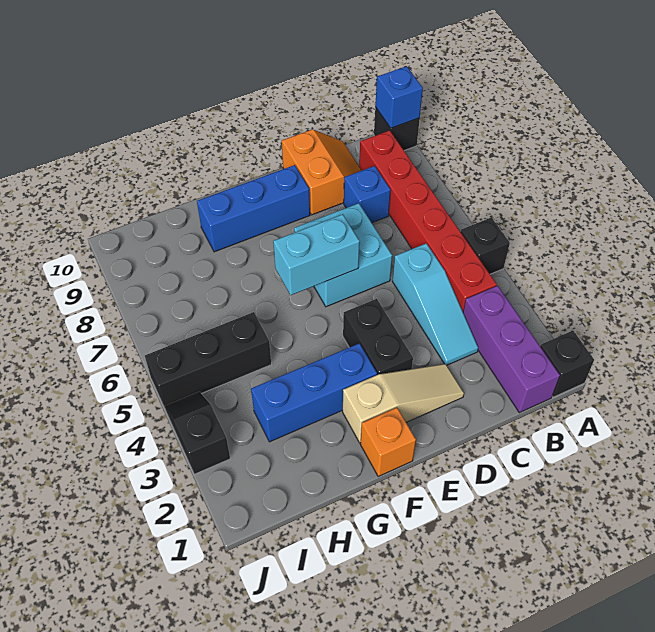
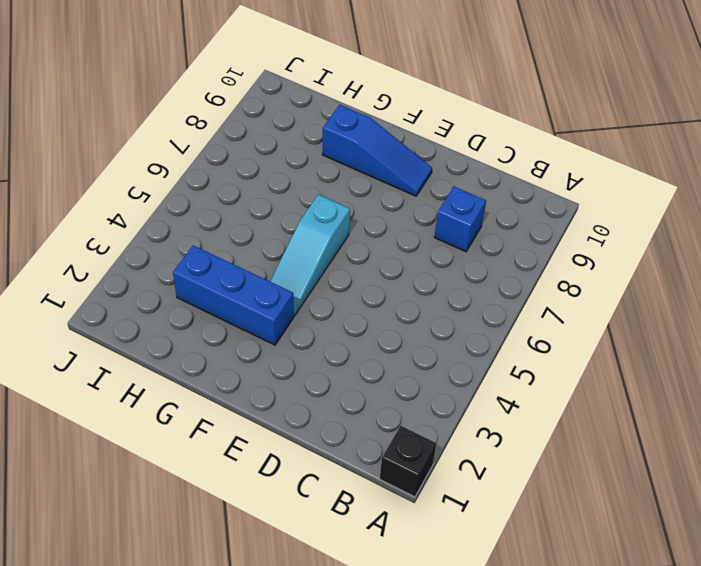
blue 1x3 slope [322,105,432,196] -> blue 1x3 brick [197,165,310,252]
cyan 1x3 slope [270,195,350,316] -> cyan 1x3 slope moved to [392,243,478,365]
none -> black 1x1 brick [460,218,510,274]
none -> black 1x1 brick [374,107,420,151]
none -> purple 1x3 brick [463,286,560,413]

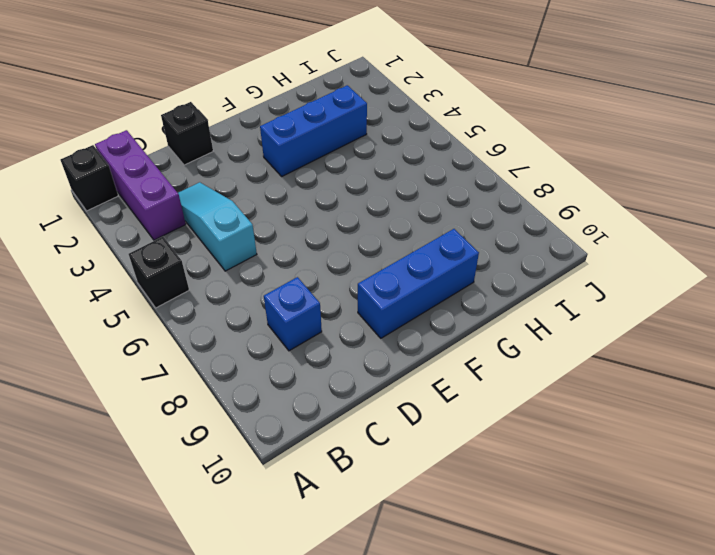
black 1x1 brick [161,102,213,165] -> black 1x1 brick moved to [374,107,420,151]
none -> red 1x6 brick [359,130,497,311]
none -> orange 2x2 slope [282,129,362,215]
none -> tan 1x3 slope [343,364,464,443]

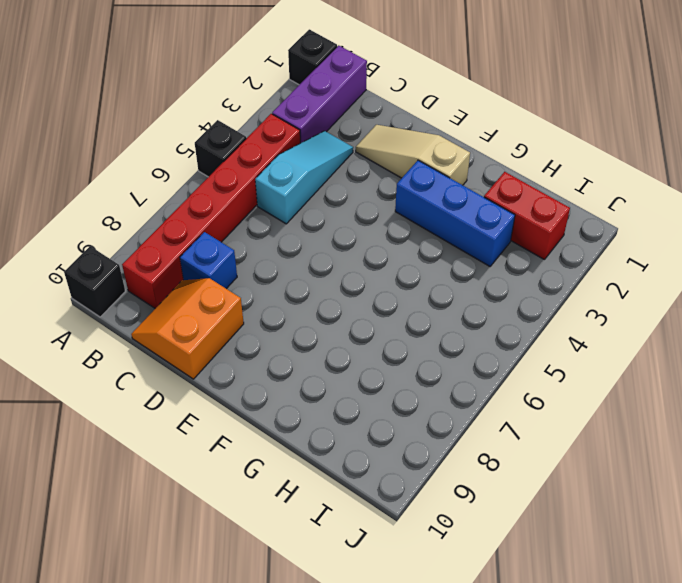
red 1x2 brick [484,172,570,260] -> none
none -> cyan 2x2 brick [294,203,392,307]
none -> black 1x2 brick [343,299,413,375]
none -> blue 1x3 brick [197,165,310,252]

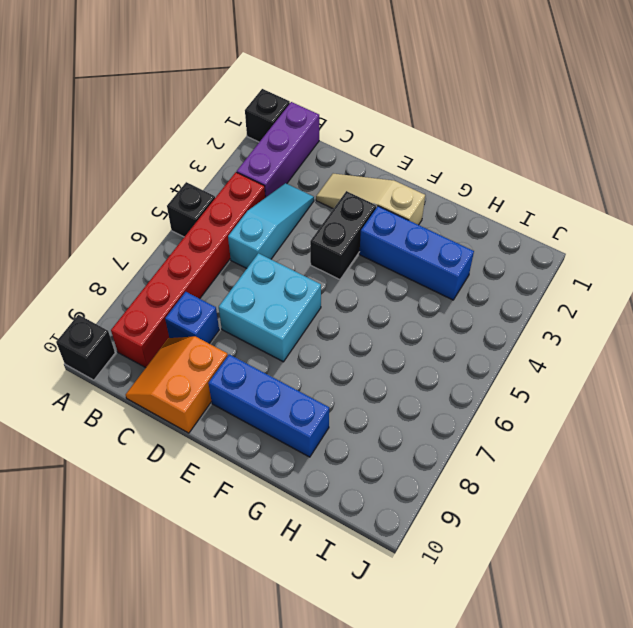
none -> orange 1x1 brick [360,408,416,476]
none -> black 1x3 brick [145,312,271,406]
none -> black 1x2 slope [164,392,230,474]

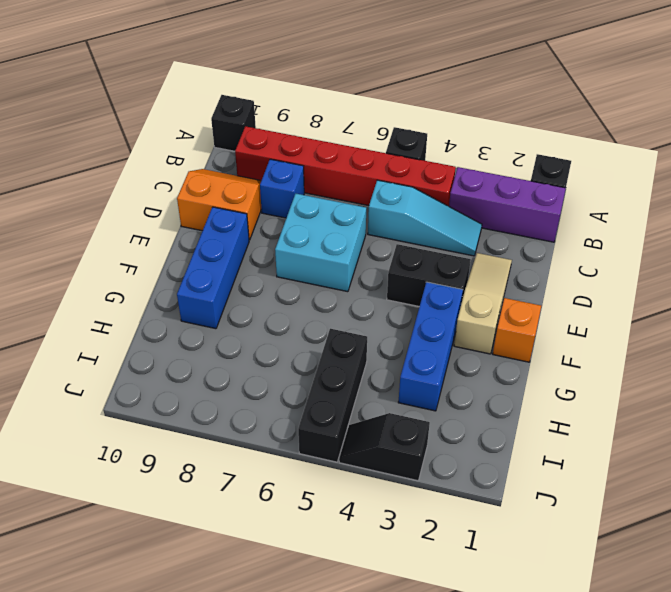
none -> blue 1x1 brick [375,66,423,128]
none -> cyan 1x2 brick [273,214,360,295]

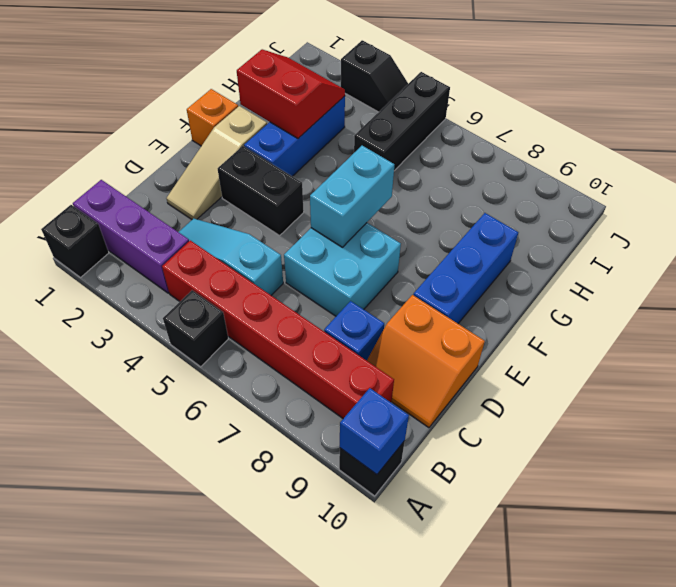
red 2x2 slope [237,50,345,138] -> none

